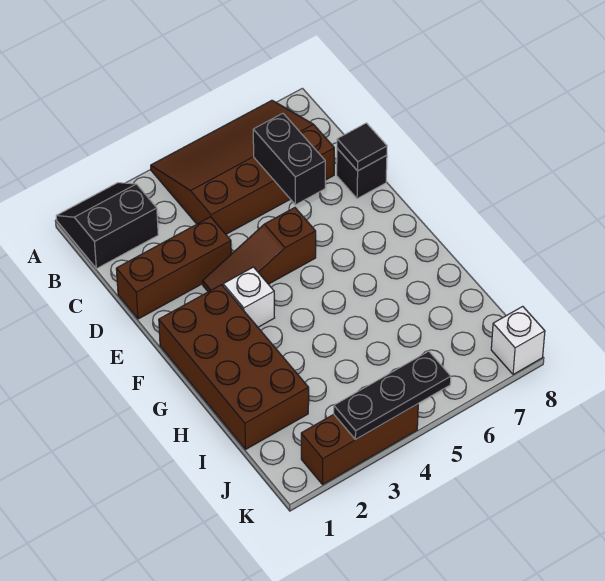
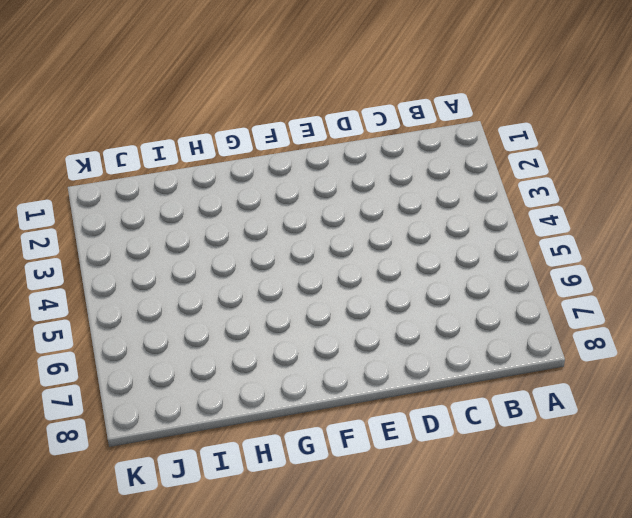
none -> black 2x2 slope [56,183,158,269]
none -> brown 3x4 slope [151,100,334,234]
none -> brown 1x3 brick [116,217,231,319]

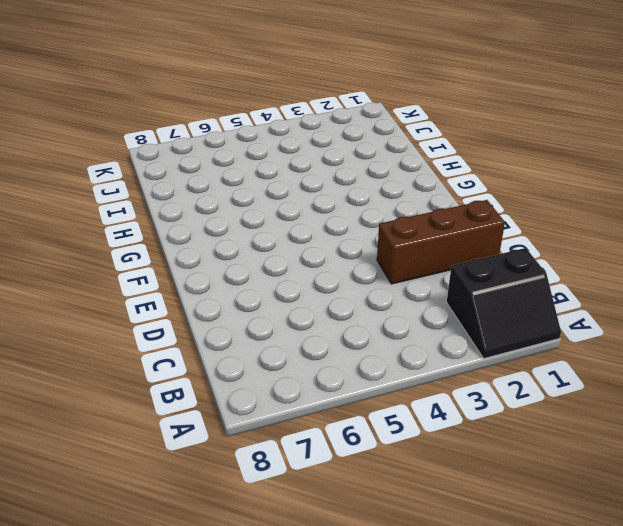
none -> brown 3x4 slope [151,100,334,234]
none -> black 1x1 brick [337,148,387,199]
none -> brown 1x3 slope [202,208,316,292]

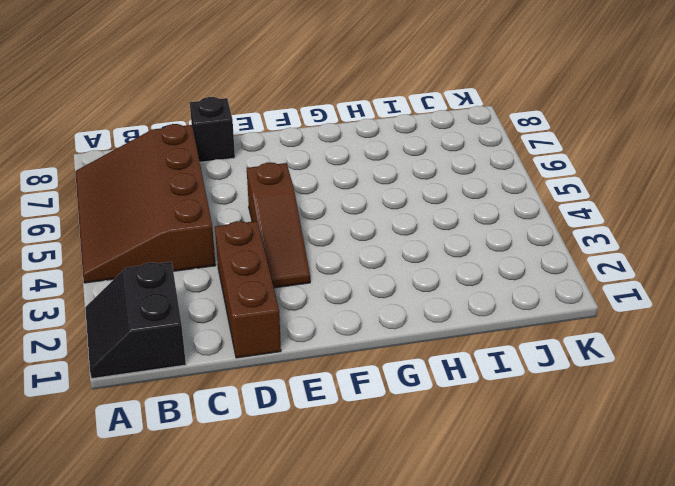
none -> brown 2x4 brick [159,285,309,449]
none -> white 1x1 brick [223,267,275,327]
none -> brown 1x3 brick [301,404,418,485]

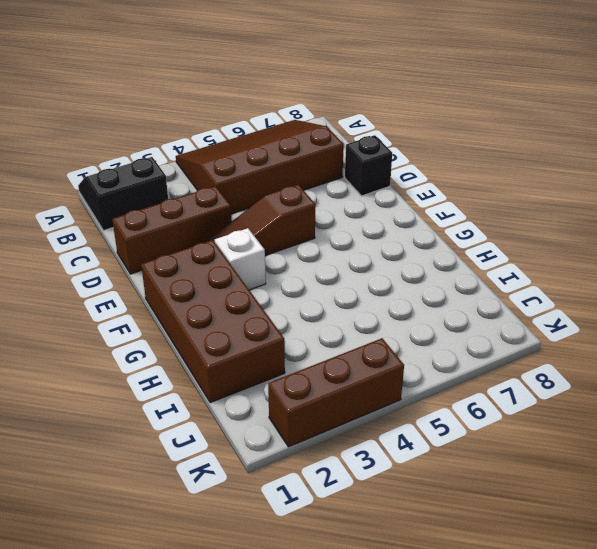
none -> white 1x1 brick [491,306,545,375]
none -> black 1x2 brick [253,113,325,205]
none -> black 1x1 tile [337,123,387,171]

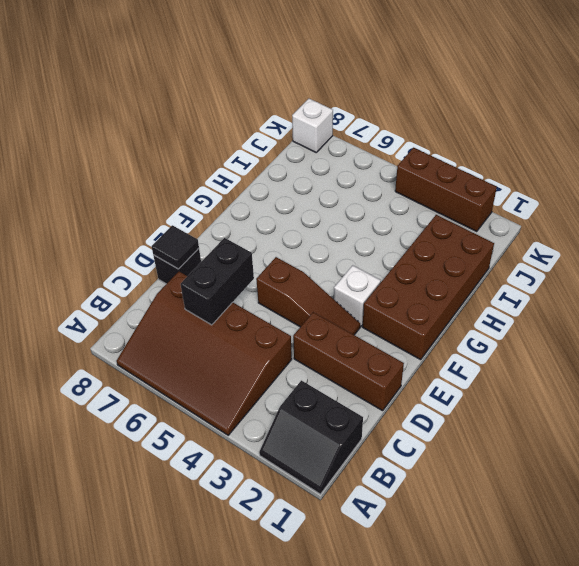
none -> black 1x3 plate [334,351,451,439]

